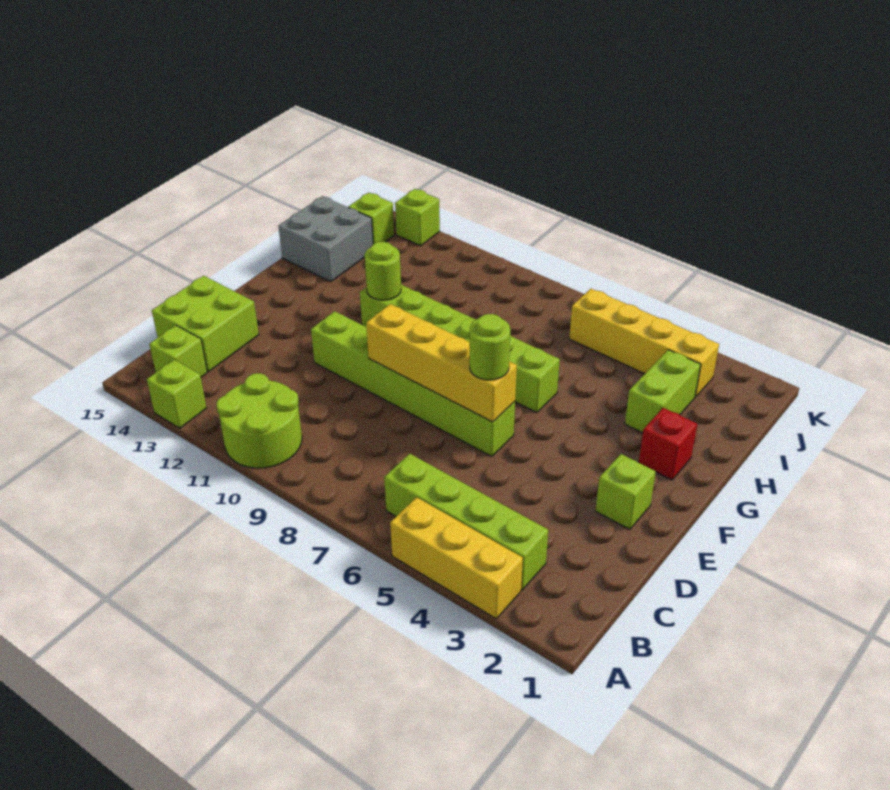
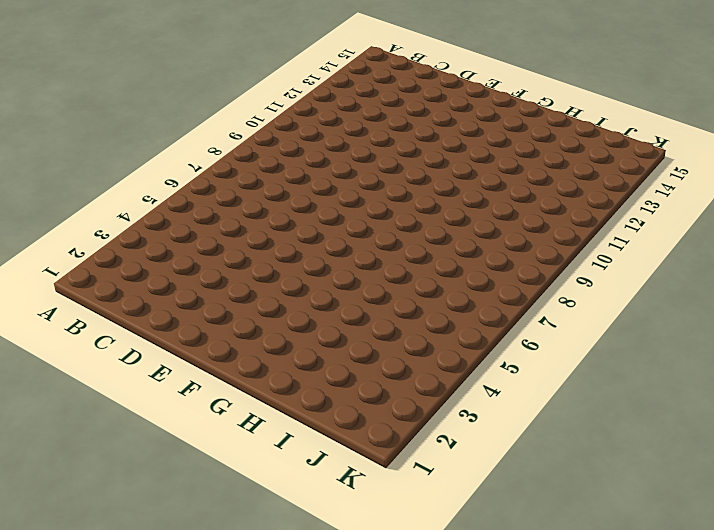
none -> yellow 1x3 brick [390,497,523,619]
none -> lime 2x2 round brick [217,373,302,468]
none -> lime 1x1 brick [147,360,207,428]

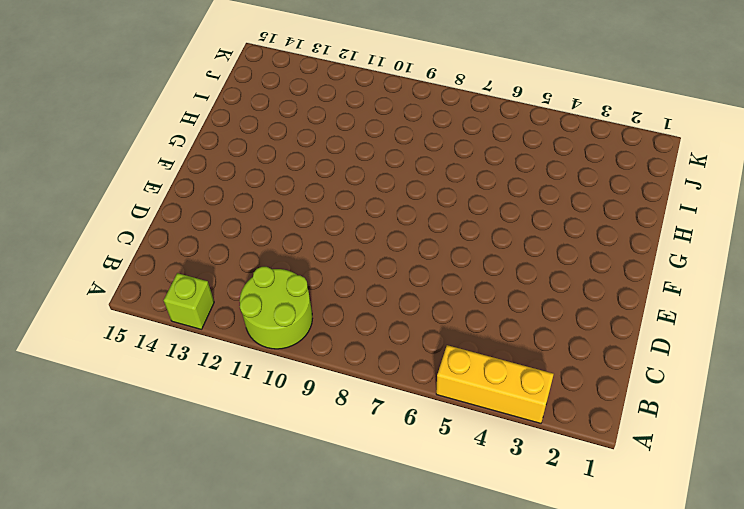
none -> lime 1x4 brick [384,454,548,590]
none -> lime 1x1 brick [149,326,207,377]
none -> lime 2x2 brick [152,276,259,372]

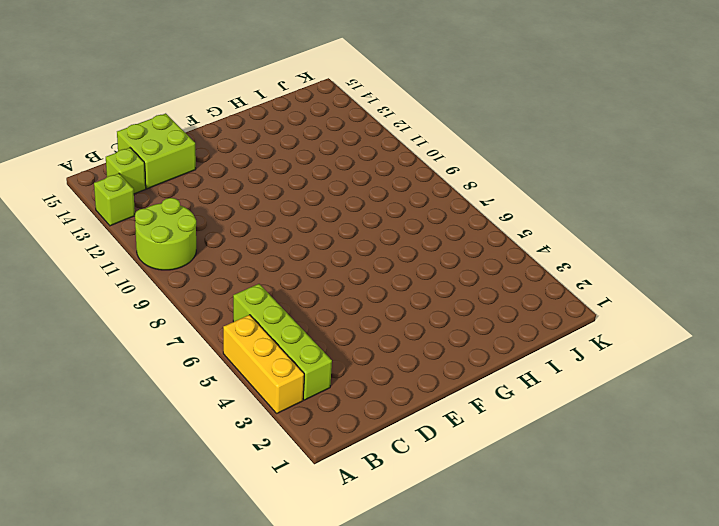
none -> lime 1x1 brick [596,454,656,529]
none -> lime 1x6 brick [311,311,515,456]
none -> red 1x1 brick [639,408,697,480]

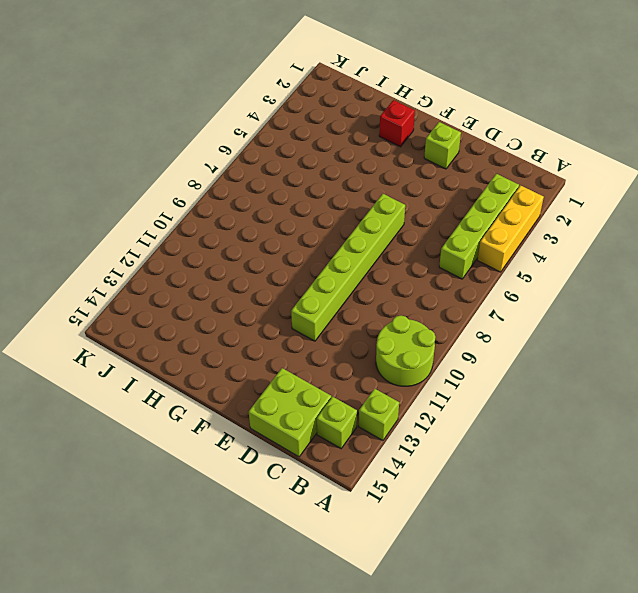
none -> lime 1x6 brick [360,285,560,413]
none -> lime 1x2 brick [625,350,701,433]
none -> grey 2x2 brick [278,196,373,282]

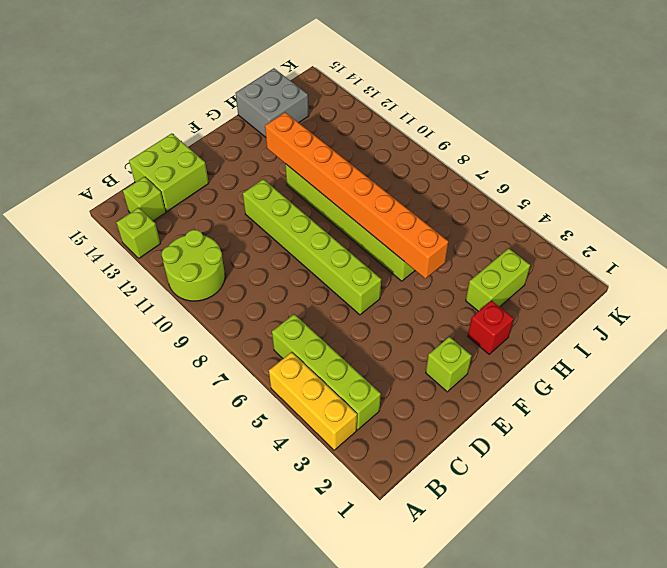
orange 1x8 brick [265,112,448,279] -> lime 1x1 round brick [365,242,401,300]
none -> yellow 1x4 brick [569,289,719,397]
none -> lime 1x1 brick [348,193,394,244]
none -> lime 1x1 brick [395,189,440,246]

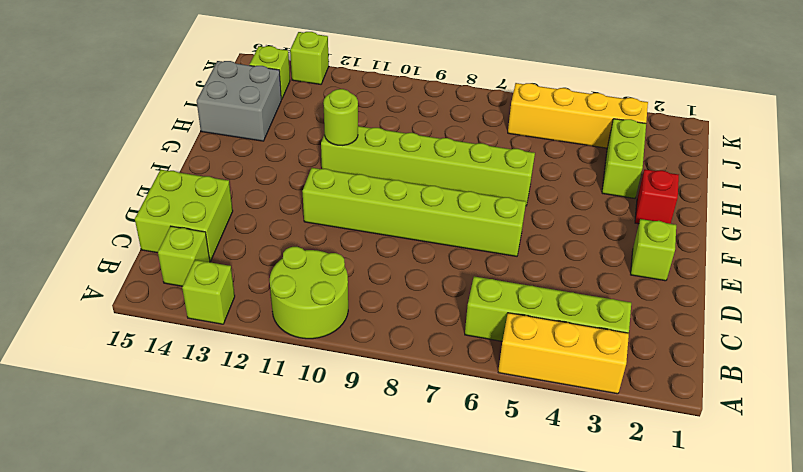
none -> yellow 1x4 brick [366,304,517,422]
none -> lime 1x1 round brick [470,314,510,380]

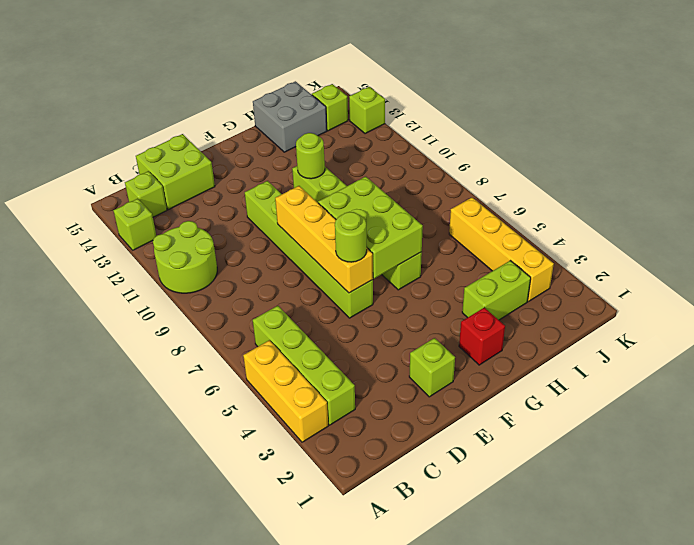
lime 2x3 brick [318,177,423,279] -> none

